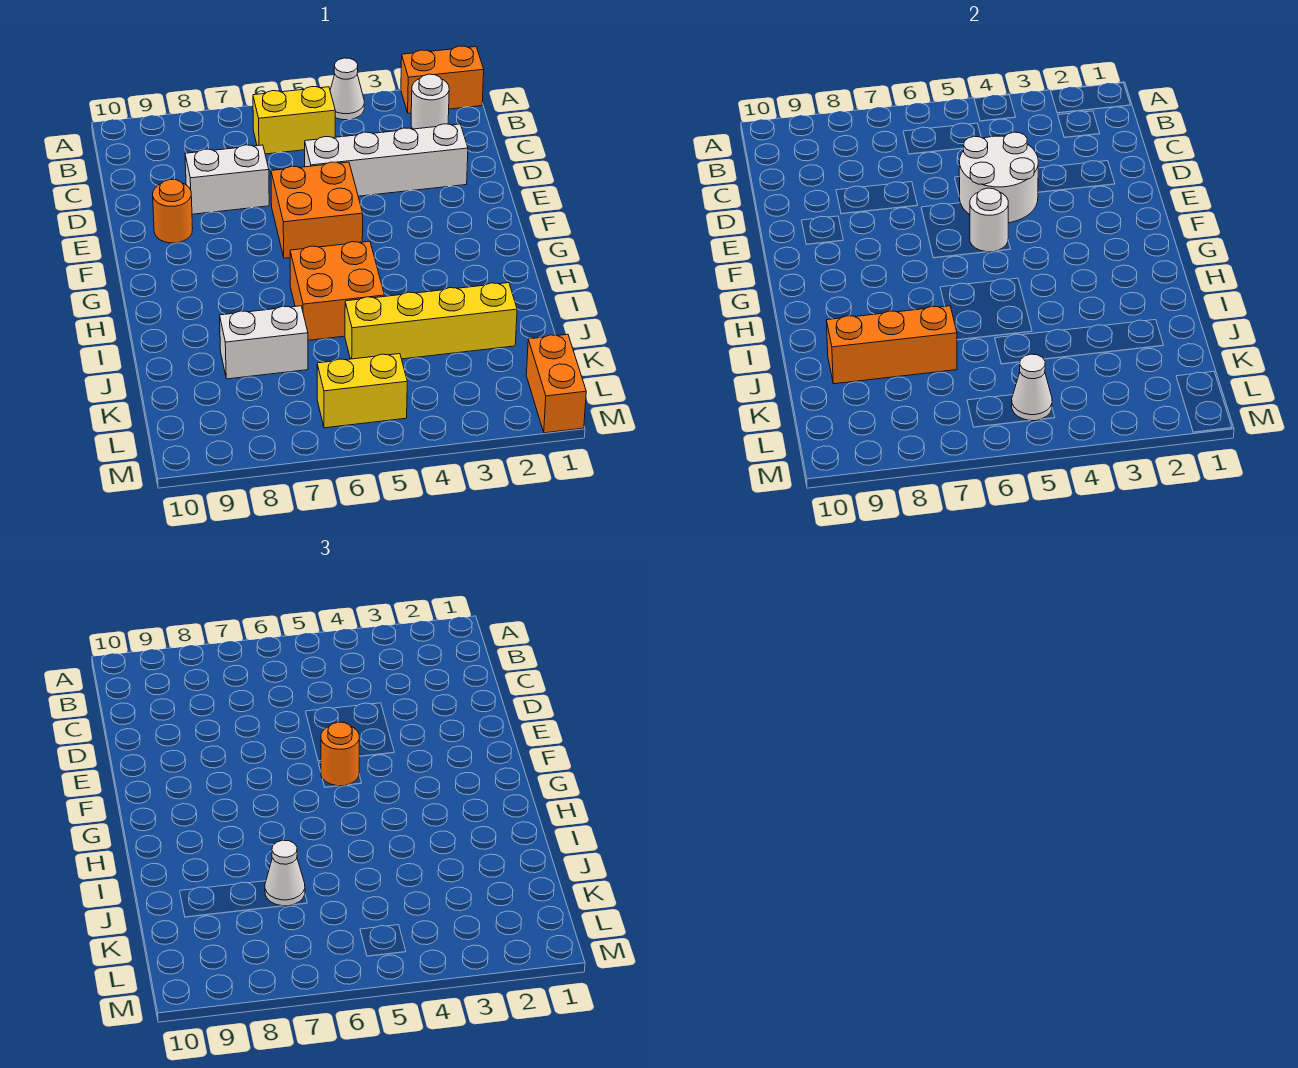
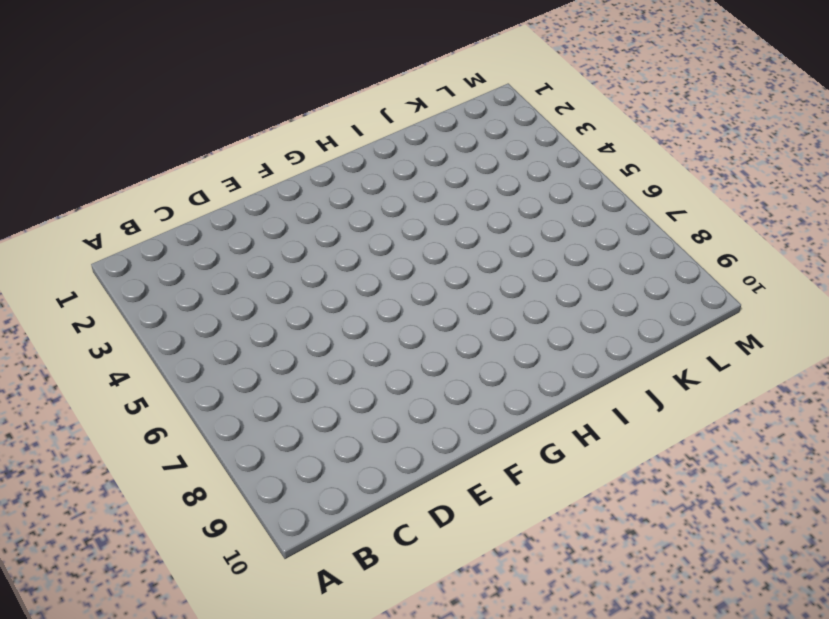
none -> orange 1x2 brick [401,46,484,113]
none -> white 1x1 cone [330,58,364,120]
none -> white 1x1 round brick [411,74,449,129]

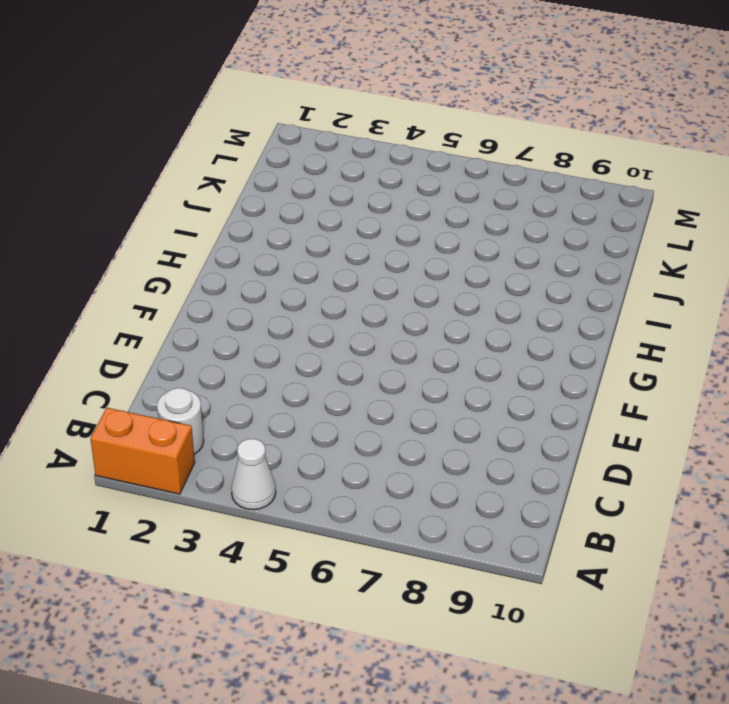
none -> yellow 1x2 brick [253,87,335,154]
none -> white 1x4 brick [305,124,468,196]
none -> white 1x2 brick [185,145,269,214]

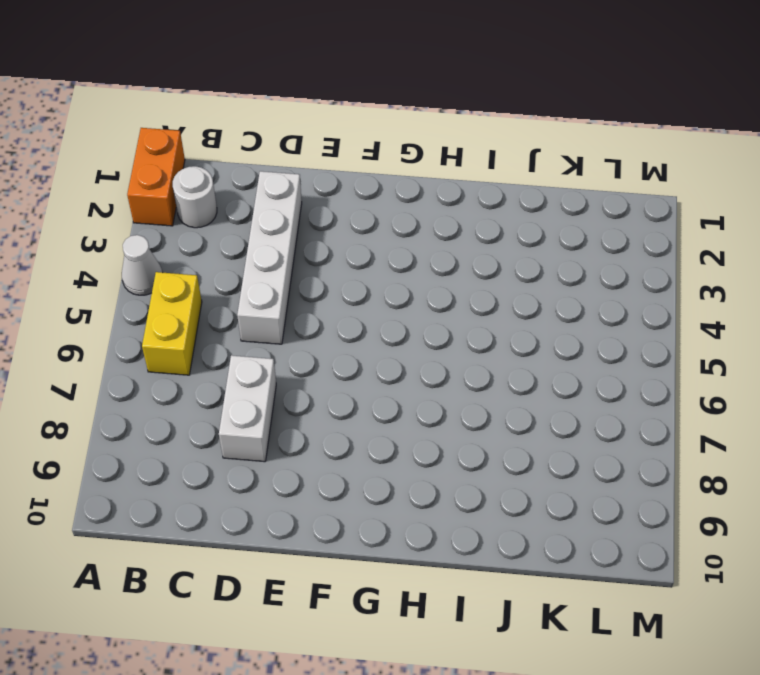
none -> orange 2x2 brick [271,162,363,258]
none -> orange 1x1 round brick [153,179,193,243]
none -> orange 2x2 brick [290,241,384,340]

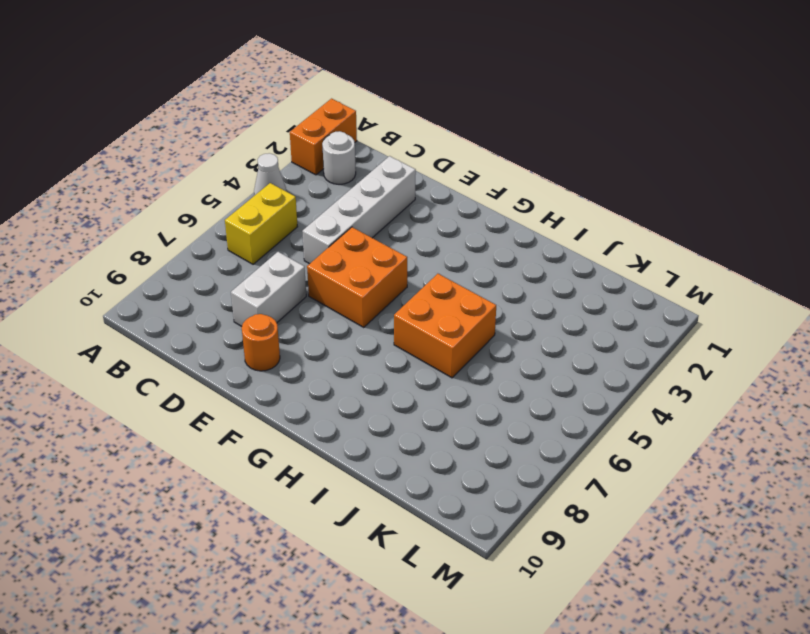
none -> yellow 1x4 brick [345,283,517,359]
none -> white 1x2 brick [220,306,308,379]
none -> orange 1x2 brick [526,334,586,433]

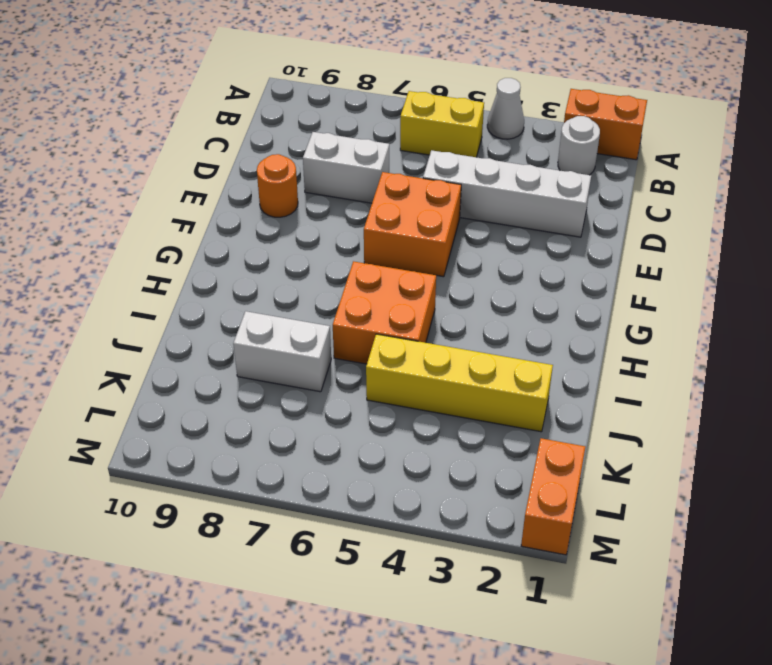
none -> yellow 1x2 brick [317,354,407,428]
none -> white 2x2 round brick [959,132,1038,223]
none -> white 1x1 round brick [970,188,1008,252]

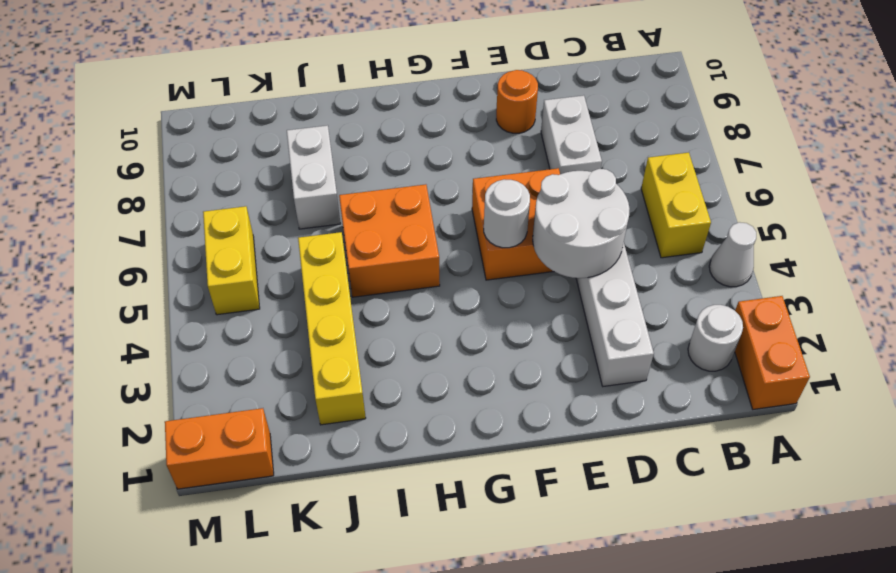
none -> orange 1x3 brick [826,306,957,384]
none -> white 1x1 cone [1012,354,1052,421]
none -> orange 1x1 round brick [321,722,359,786]

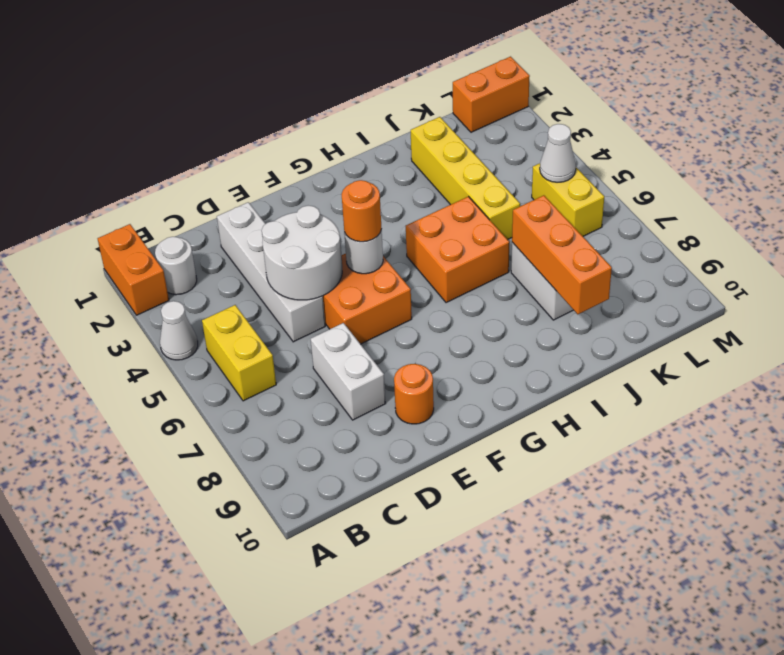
none -> white 1x1 cone [265,840,305,906]

